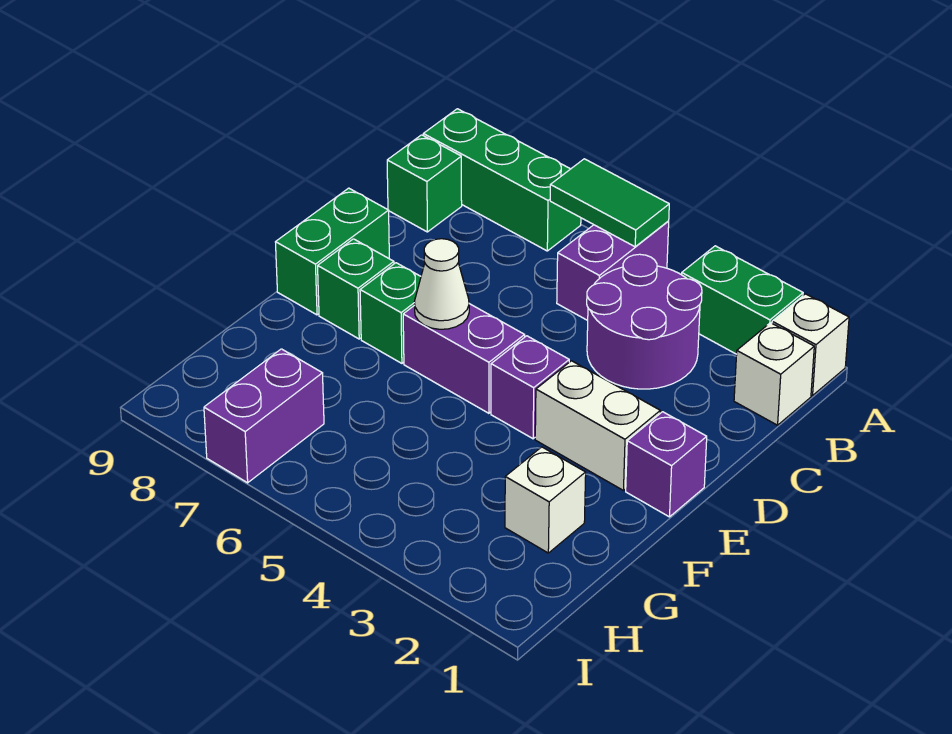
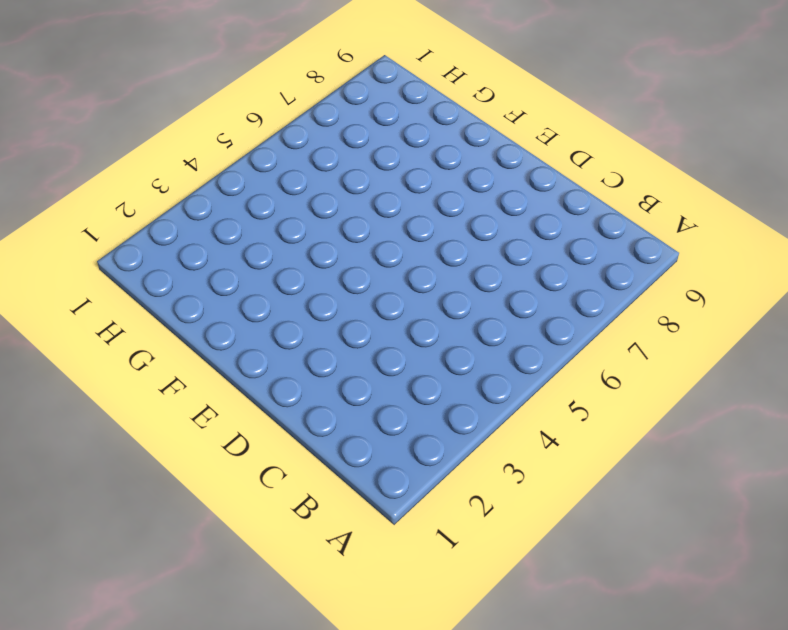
none -> white 1x1 brick [772,294,849,396]
none -> green 1x2 brick [682,246,803,354]
none -> purple 1x2 brick [557,221,669,321]

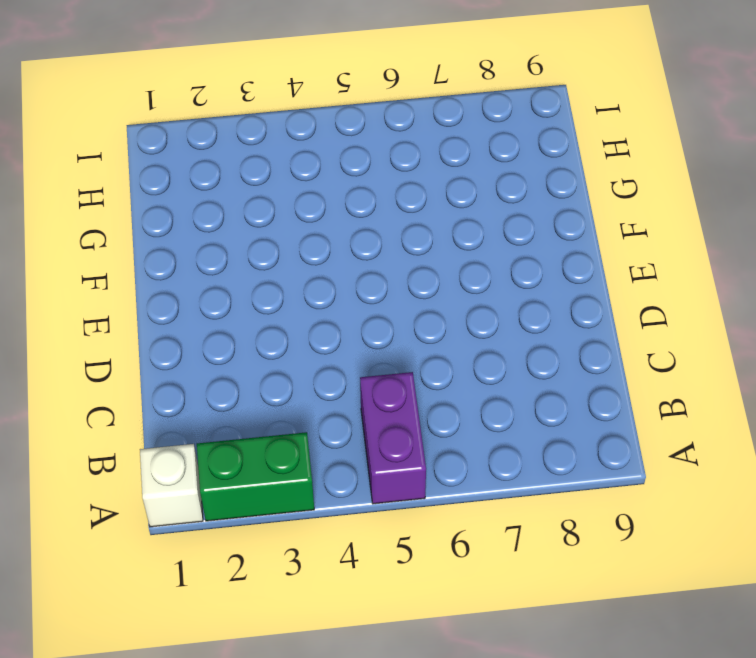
none -> green 1x3 brick [423,109,581,251]
none -> white 1x1 brick [734,323,814,425]
none -> purple 2x2 round brick [587,254,702,389]

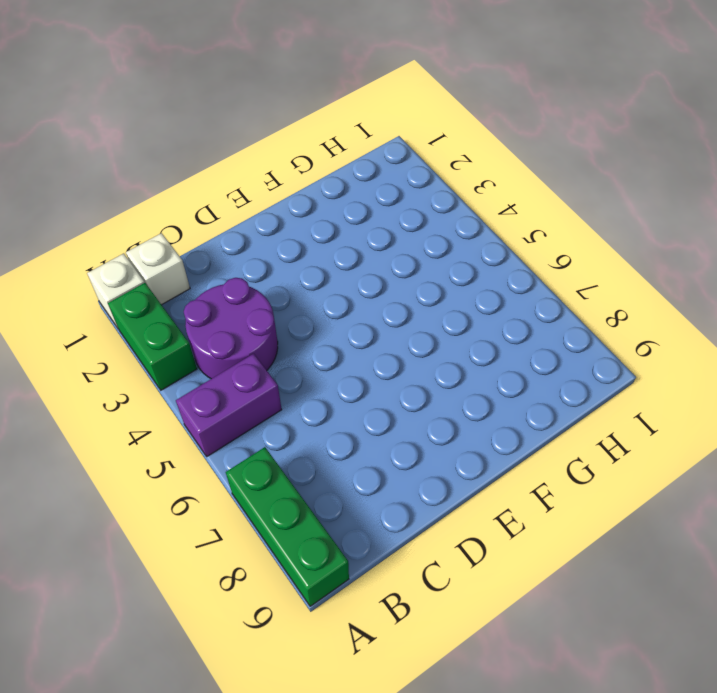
none -> green 1x1 brick [387,135,462,232]
none -> green 1x2 brick [276,188,389,315]
none -> purple 1x1 brick [626,412,707,517]

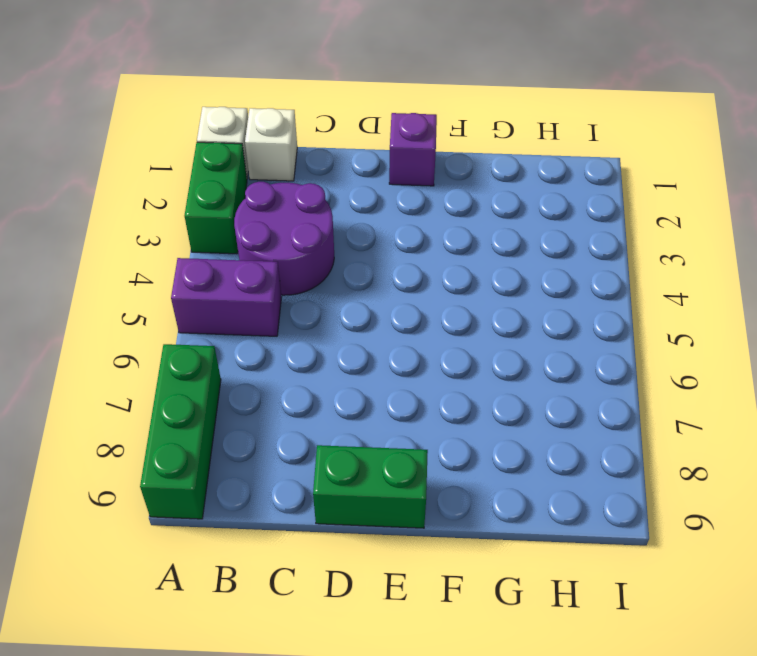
none -> green 1x1 brick [387,135,462,232]
none -> white 1x2 brick [535,361,660,490]
none -> purple 1x1 brick [491,336,569,439]

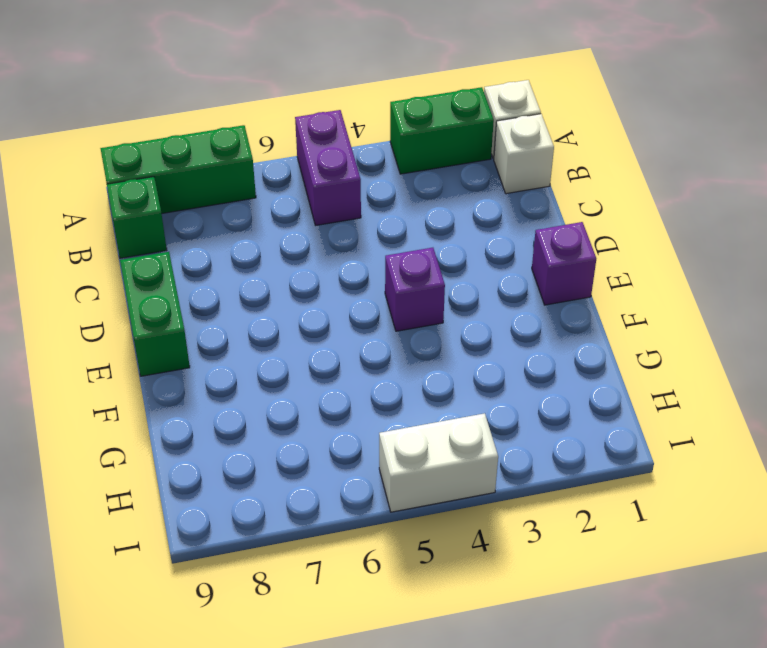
white 1x2 brick [379,413,498,512] -> white 1x2 brick moved to [535,361,660,490]
none -> purple 2x2 round brick [587,254,702,389]
none -> purple 1x2 brick [403,304,525,413]
none -> green 1x1 brick [360,263,421,363]

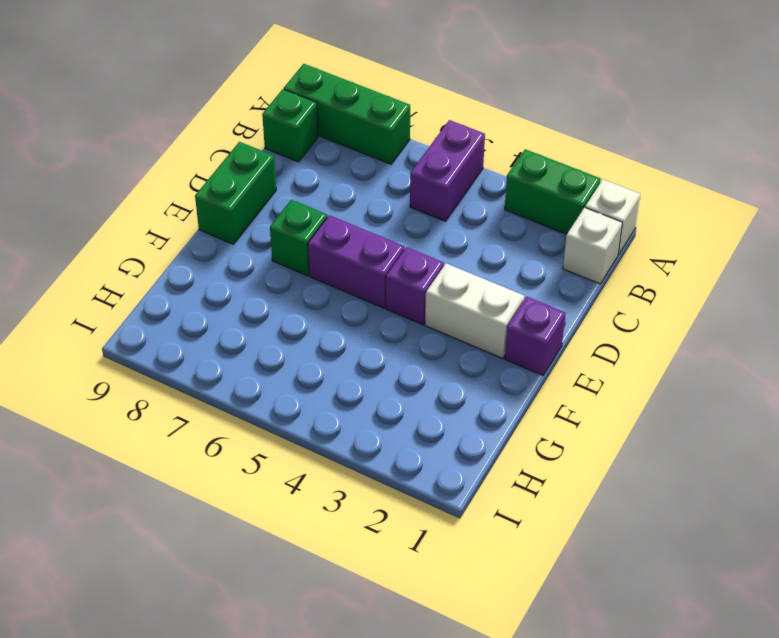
none -> purple 2x2 round brick [587,254,702,389]
none -> green 1x1 brick [318,239,394,339]
none -> white 1x1 brick [505,447,586,553]

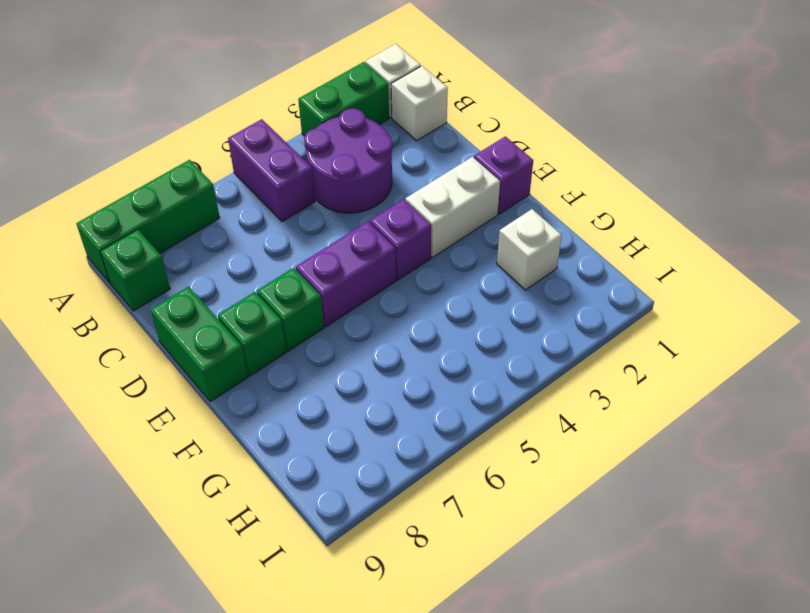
none -> purple 1x2 brick [204,349,324,483]
none -> green 1x2 tile [550,159,669,247]
none -> white 1x1 cone [414,239,469,329]

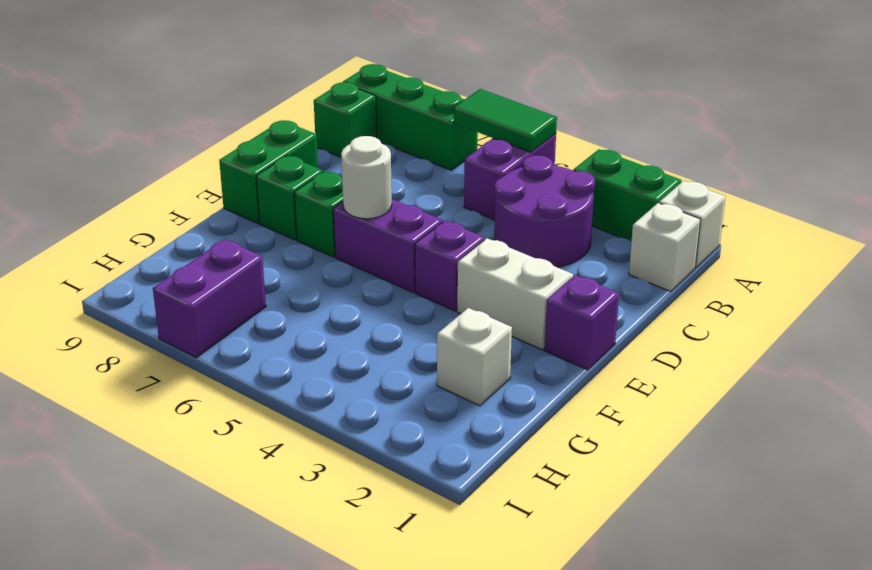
white 1x1 round brick [341,136,392,219] -> white 1x1 cone [414,239,469,329]

